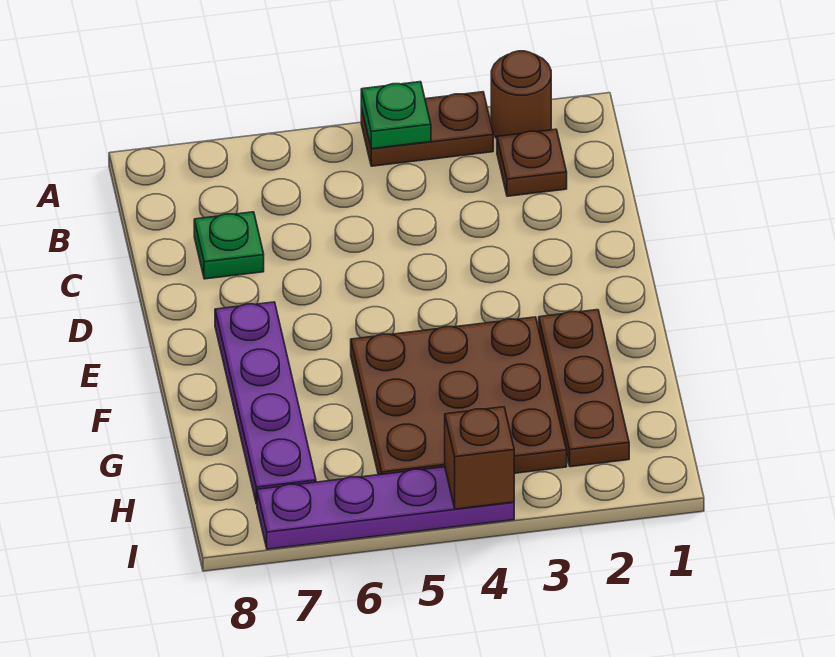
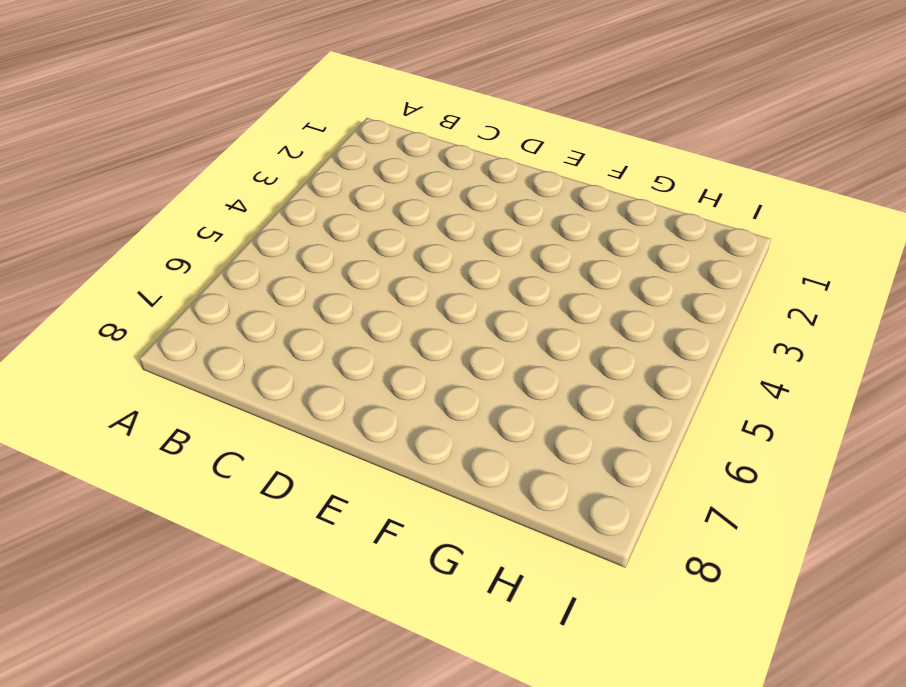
none -> brown 1x1 round brick [491,51,551,138]
none -> brown 1x2 plate [361,92,493,166]

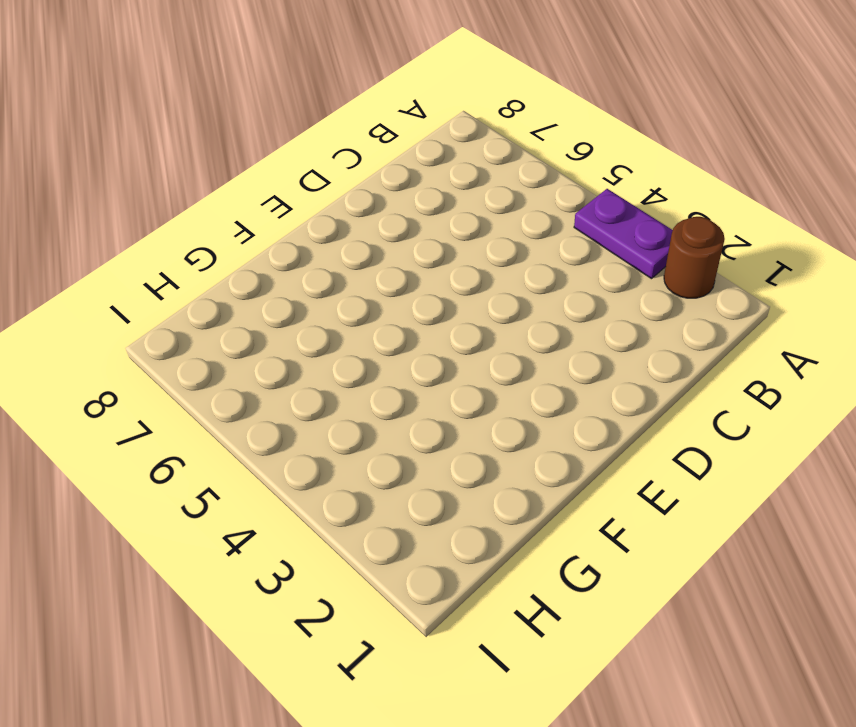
purple 1x2 plate [574,189,673,279] -> brown 1x2 plate [361,92,493,166]
none -> brown 1x1 plate [497,129,567,196]
none -> green 1x1 plate [194,212,264,279]

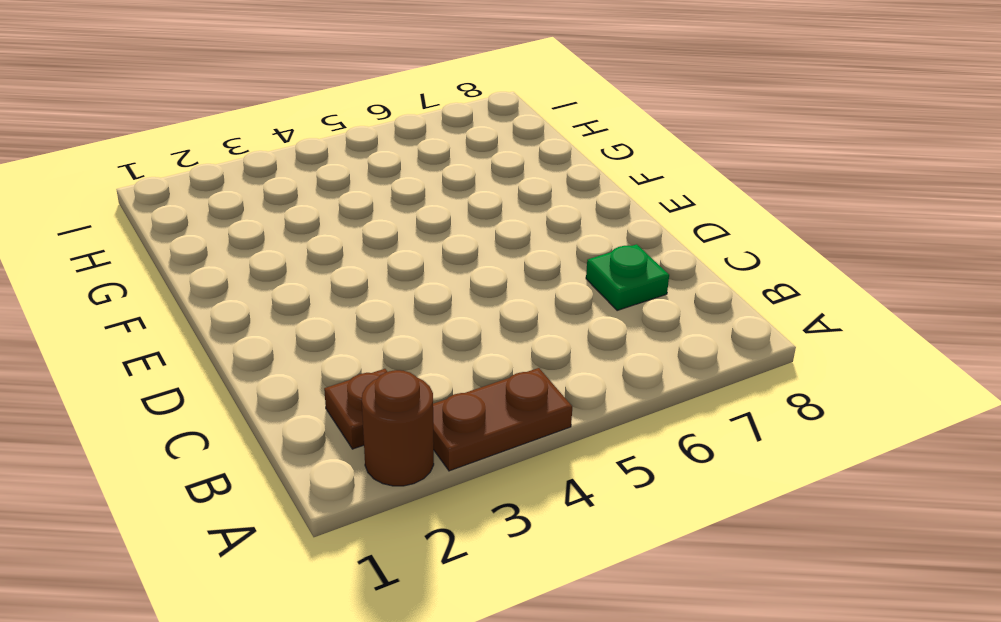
none -> purple 1x4 plate [215,302,316,504]
none -> brown 1x3 plate [539,310,629,467]

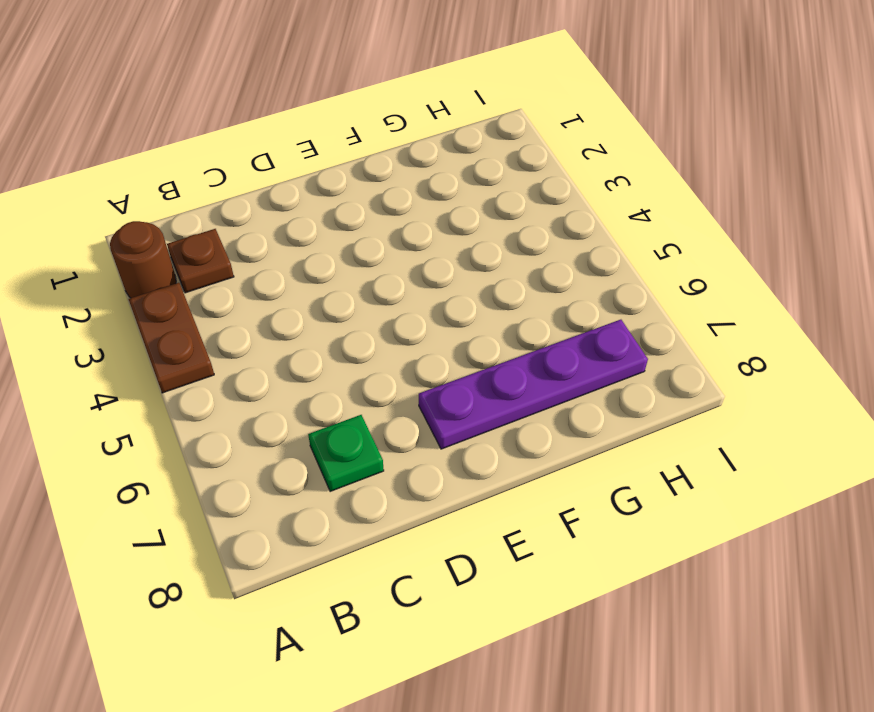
none -> brown 1x3 plate [539,310,629,467]
none -> brown 3x3 plate [351,317,567,475]

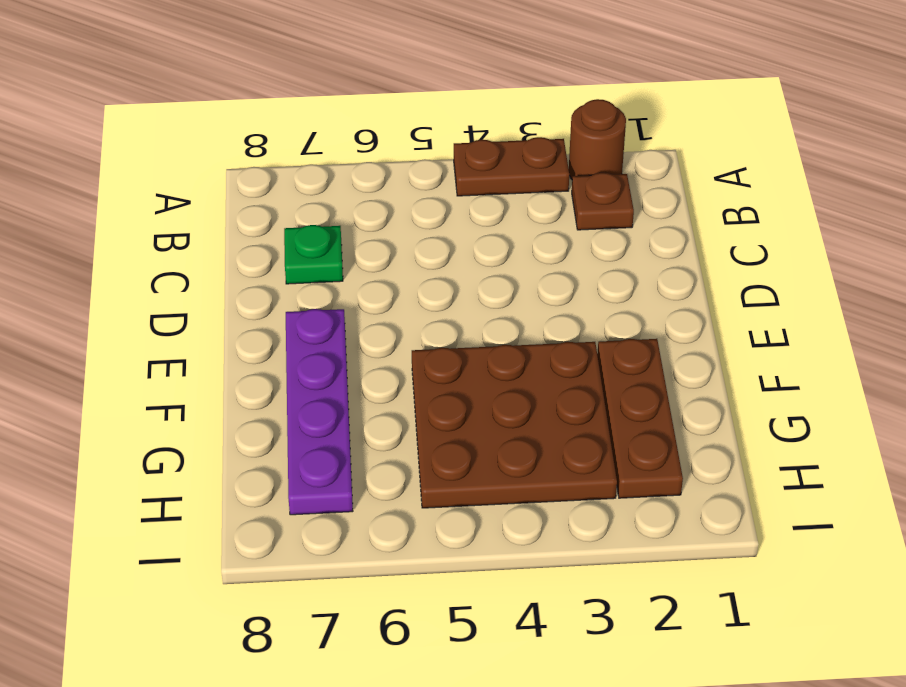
none -> purple 1x4 plate [257,467,514,549]
none -> green 1x1 plate [361,82,431,149]

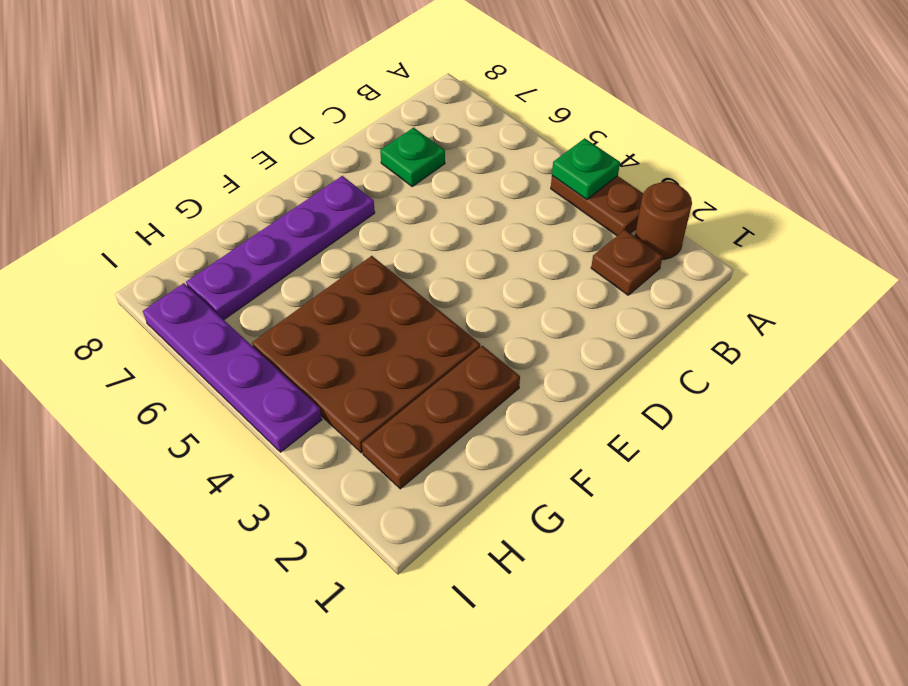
none -> brown 1x1 brick [445,407,514,509]

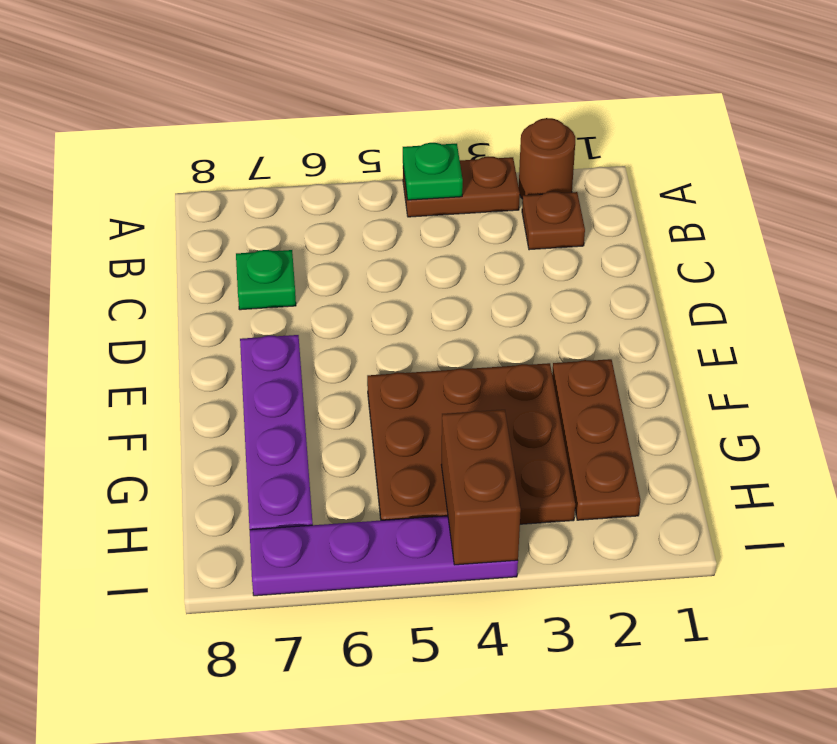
brown 1x2 brick [441,410,521,565] -> brown 1x1 brick [445,407,514,509]

